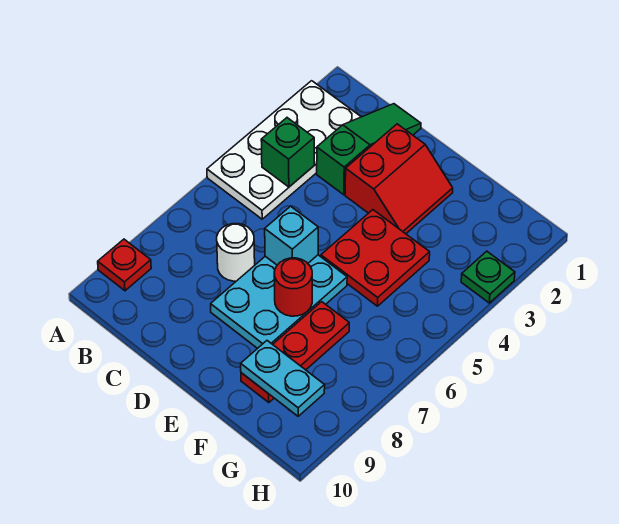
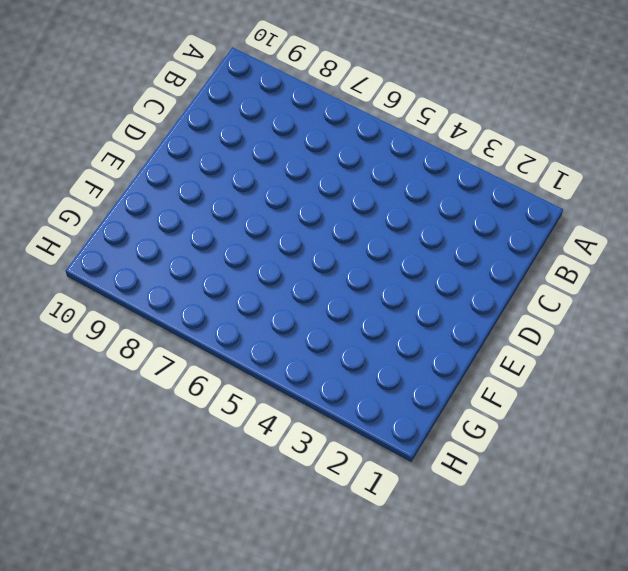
none -> white 2x4 plate [207,81,361,219]
none -> red 1x1 plate [98,239,151,291]
none -> green 1x3 slope [317,104,421,195]

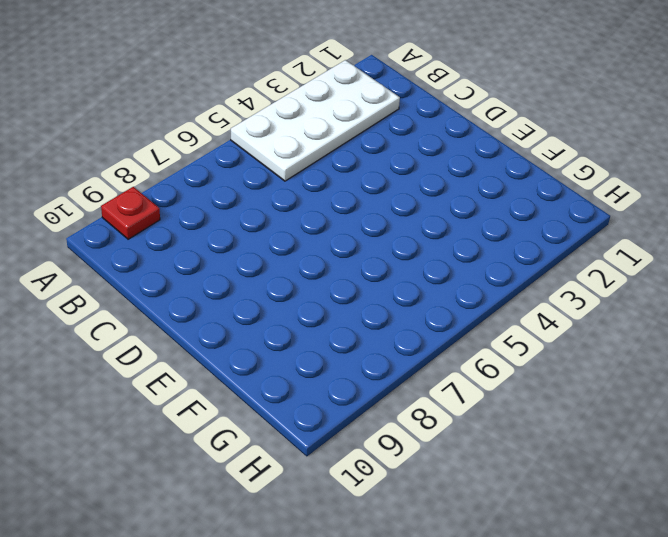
none -> green 1x3 slope [317,104,421,195]
none -> white 1x1 round brick [217,224,255,281]
none -> red 2x2 slope [345,124,453,234]

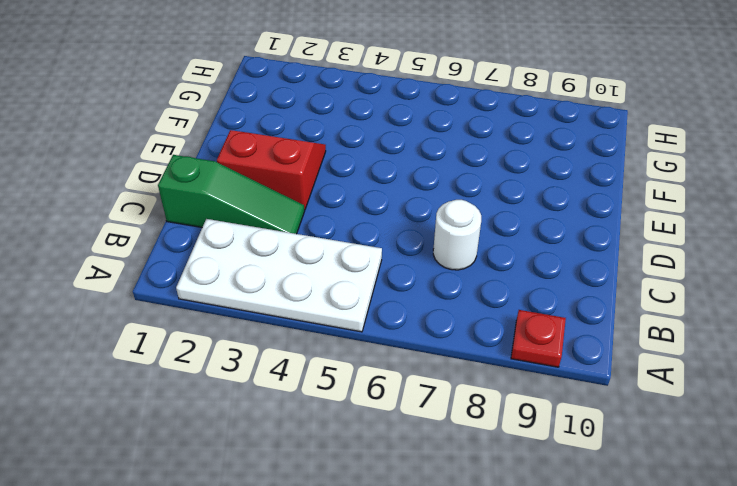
green 1x3 slope [158,155,305,234] -> green 1x3 slope turned to [317,104,421,195]
none -> cyan 2x3 plate [211,255,347,348]
none -> red 2x2 plate [321,210,430,306]
none -> red 1x3 plate [241,302,349,403]

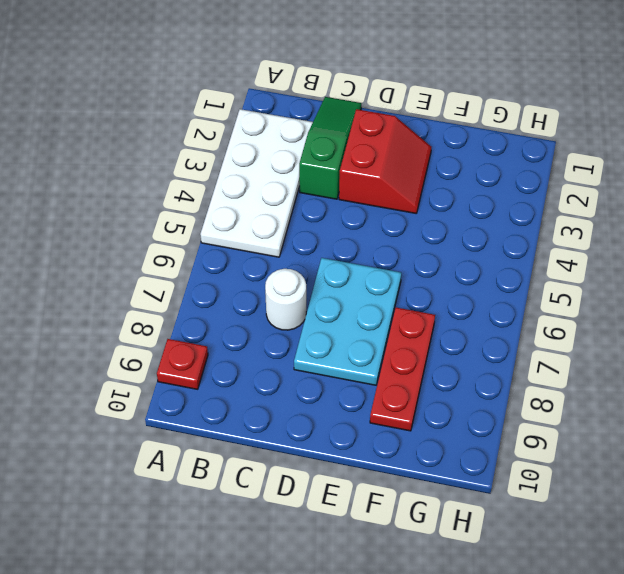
none -> red 2x2 plate [321,210,430,306]
none -> green 1x1 plate [461,251,515,303]
none -> green 1x1 brick [261,118,314,187]

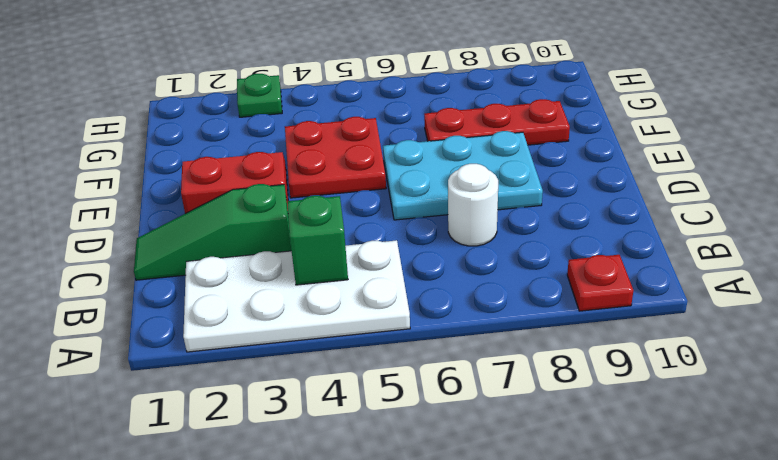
none -> cyan 1x1 brick [265,206,318,265]
none -> red 1x1 round brick [274,258,312,316]
none -> cyan 1x2 plate [241,341,325,416]

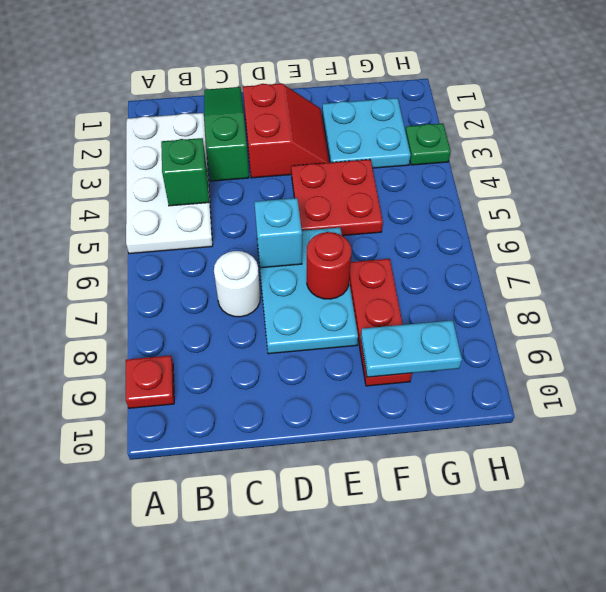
cyan 2x2 plate [322,98,411,168] -> none

